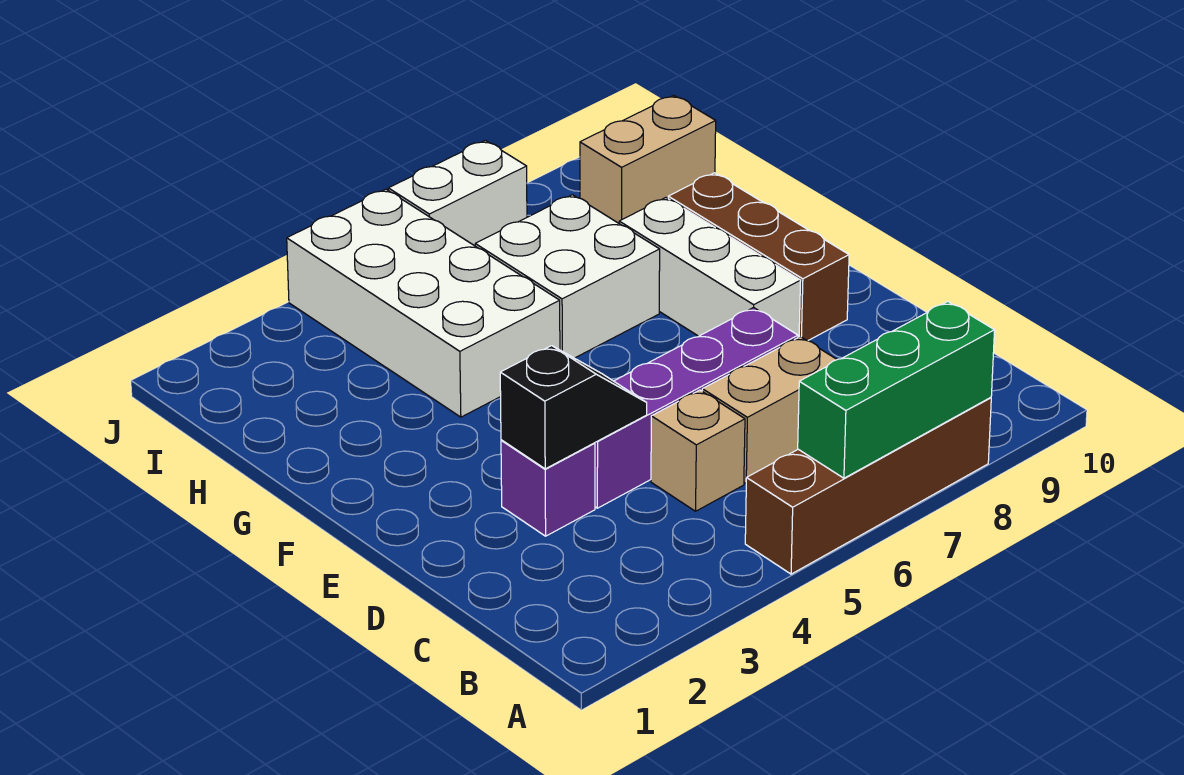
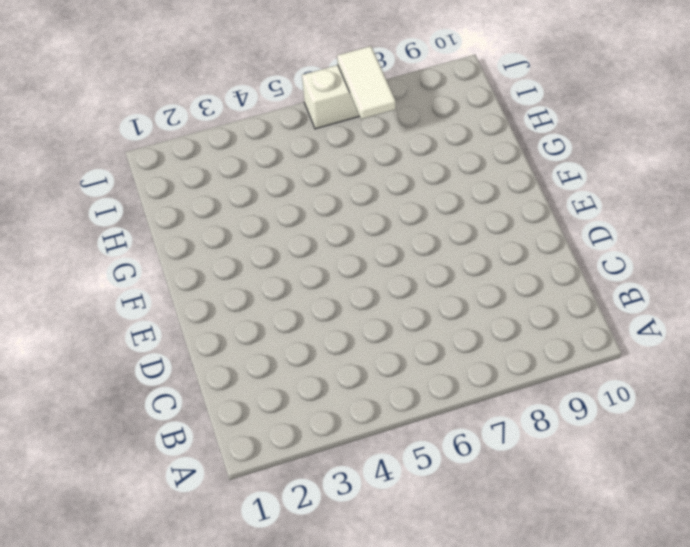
white 1x2 tile [337,46,396,119] -> none
none -> brown 1x4 brick [745,397,991,574]
none -> tan 1x1 brick [651,390,745,511]
none -> tan 1x2 brick [702,337,837,483]

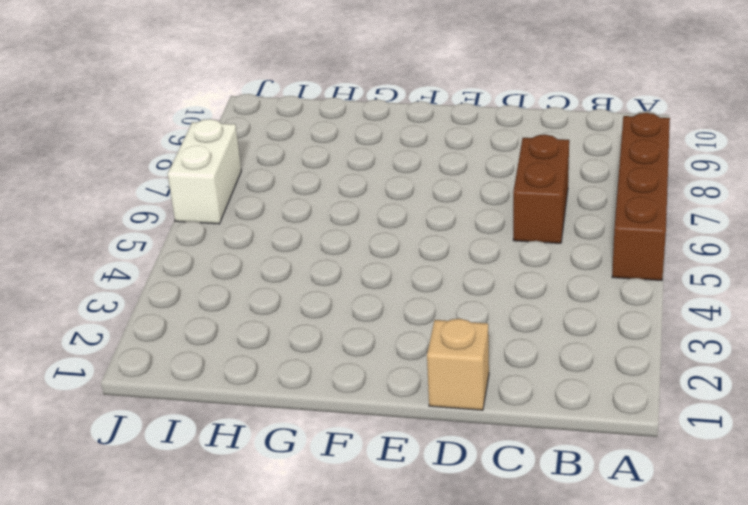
brown 1x2 brick [513,135,569,243] -> tan 1x2 brick [702,337,837,483]
tan 1x1 brick [427,319,489,410] -> tan 1x1 brick moved to [651,390,745,511]
none -> purple 1x1 brick [501,440,595,536]
none -> purple 1x4 brick [595,307,798,508]
none -> white 1x3 brick [619,198,801,338]

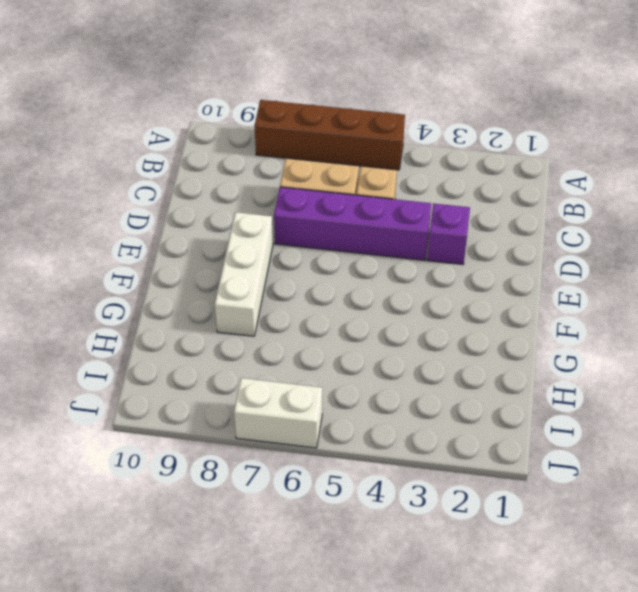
none -> brown 1x3 brick [668,173,849,341]
none -> white 2x4 brick [287,189,560,417]
none -> white 2x2 brick [475,195,660,358]

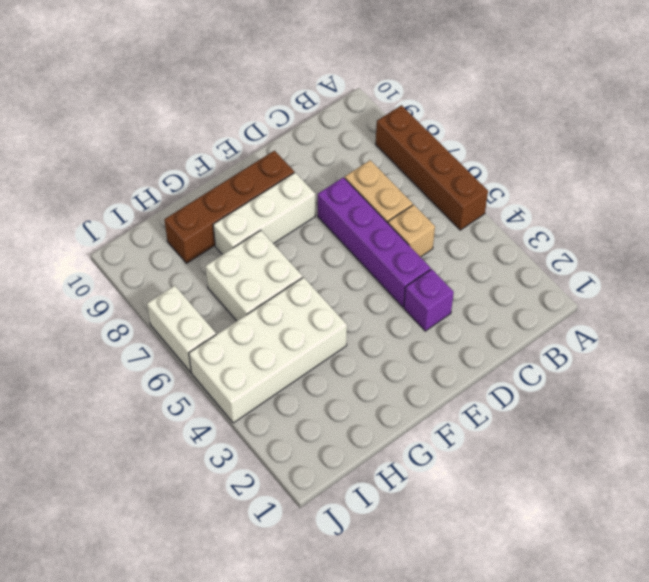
brown 1x4 brick [164,151,294,263] -> brown 1x3 brick [668,173,849,341]
none -> tan 1x2 brick [580,95,716,223]
none -> green 1x3 brick [798,302,995,478]
none -> black 1x2 slope [500,346,647,469]

